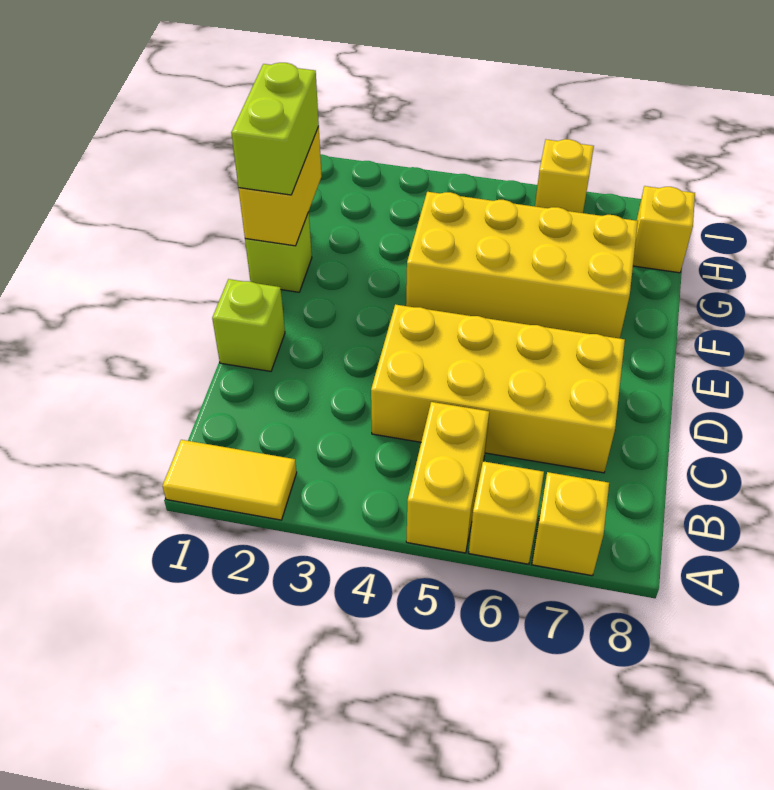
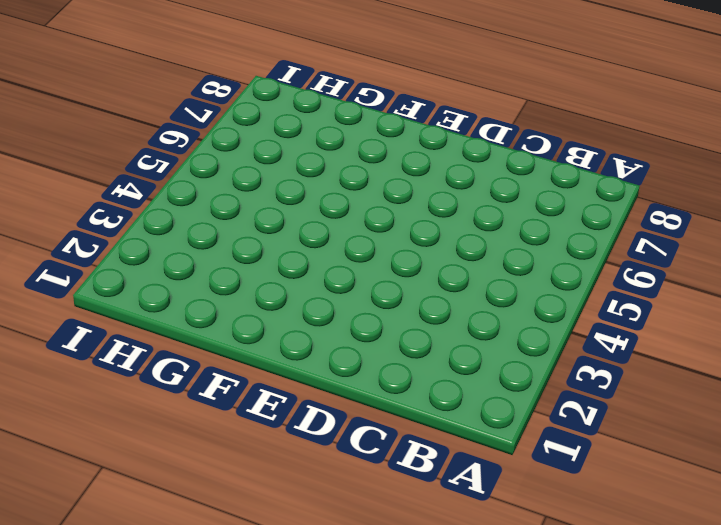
none -> yellow 1x2 tile [163,440,297,520]
none -> yellow 1x2 brick [406,402,489,553]
none -> yellow 1x1 brick [469,461,544,564]

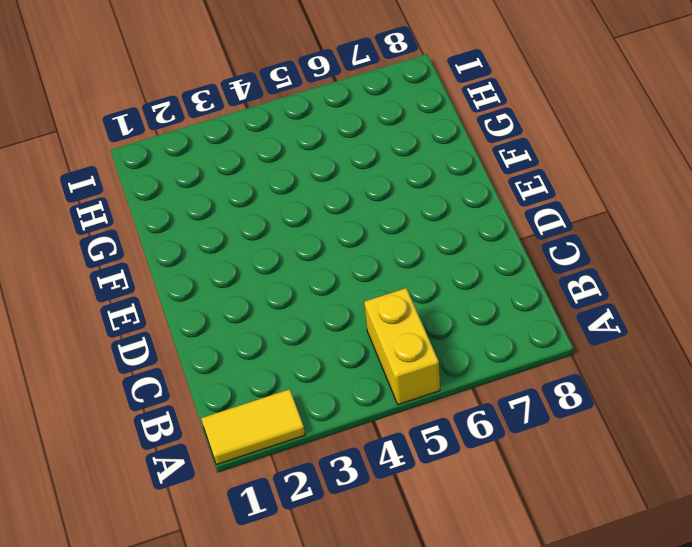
none -> yellow 1x1 brick [469,461,544,564]
none -> yellow 1x1 brick [532,472,609,576]
none -> yellow 2x4 brick [371,304,625,473]

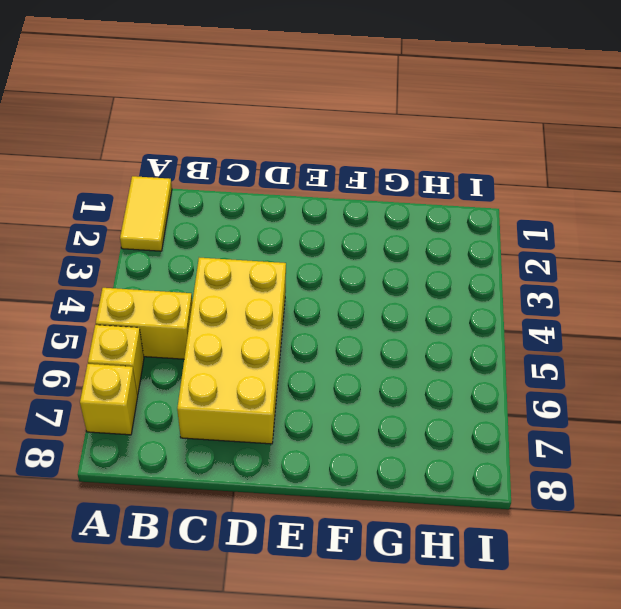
none -> lime 1x1 brick [212,279,285,371]
none -> lime 1x1 brick [245,212,312,292]
none -> yellow 2x4 brick [406,192,638,339]

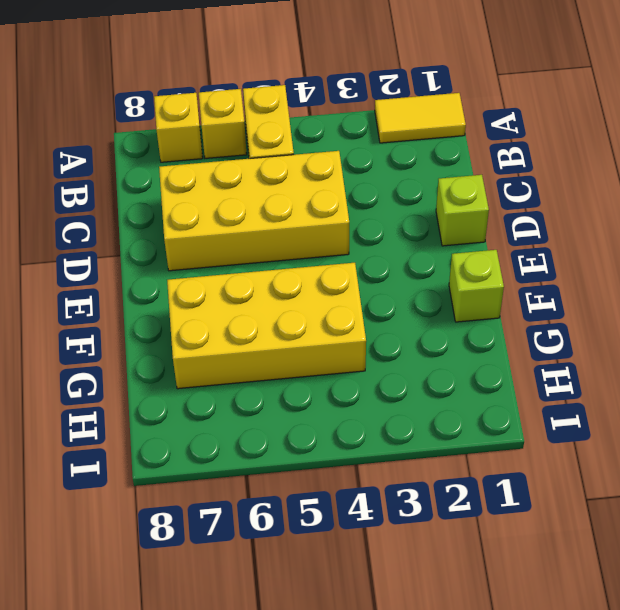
none -> yellow 1x1 brick [633,186,695,273]
none -> yellow 1x1 brick [535,139,594,213]
none -> yellow 1x2 brick [239,127,322,246]

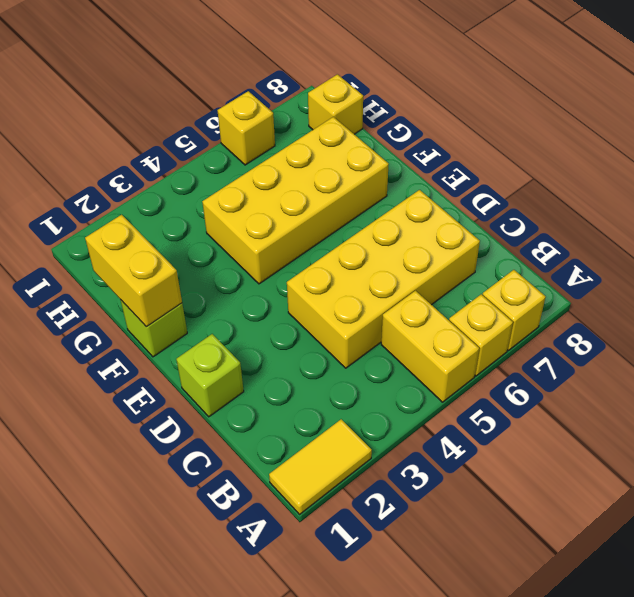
none -> lime 1x2 brick [231,63,319,195]

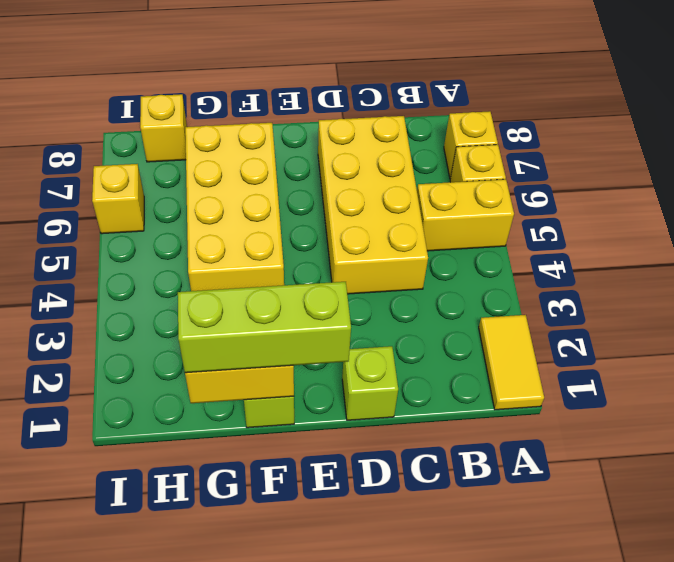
lime 1x3 brick [178,282,351,373] -> lime 1x2 brick [231,63,319,195]

